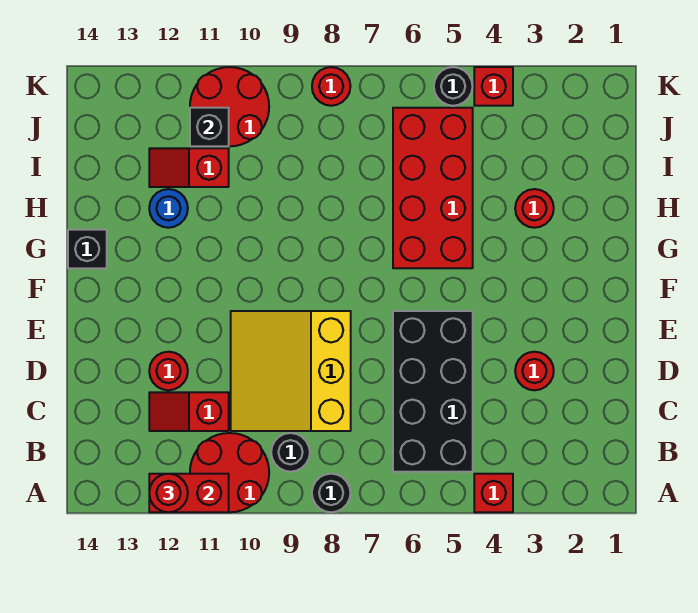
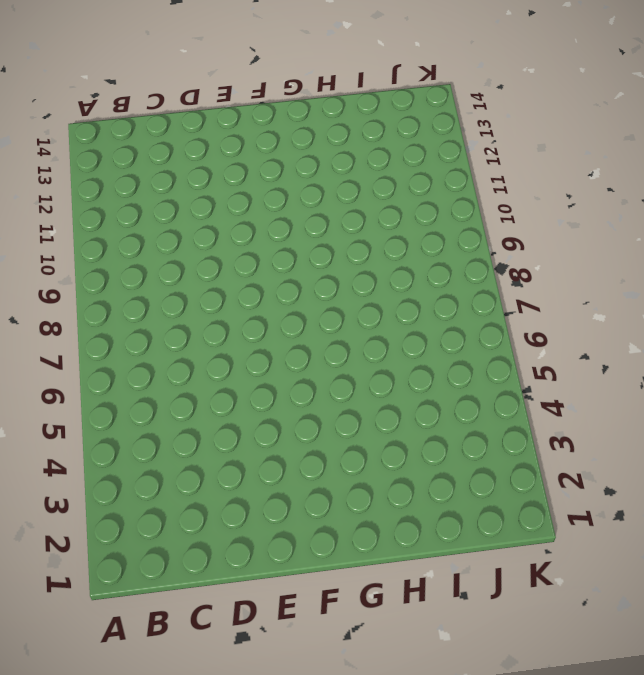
none -> red 1x1 brick [474,474,513,512]
none -> black 1x1 round brick [312,474,350,512]
none -> red 2x2 round brick [190,433,269,512]

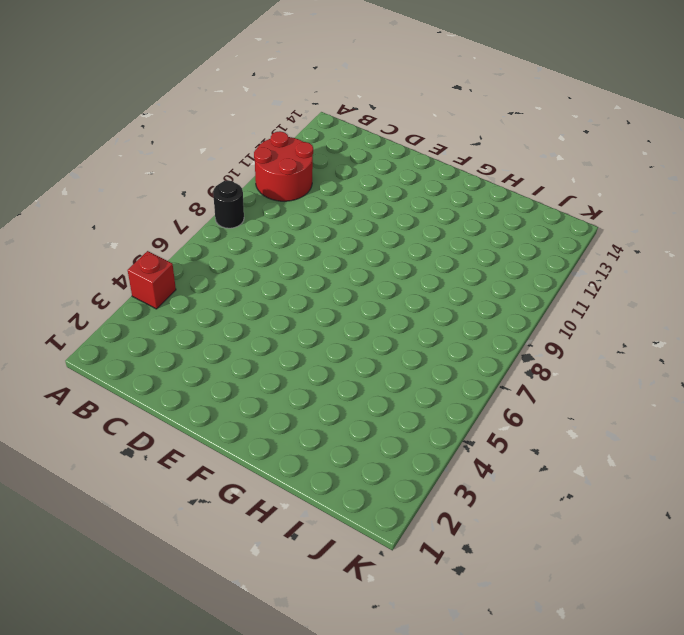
none -> black 2x4 brick [393,311,473,472]
none -> black 1x1 round brick [271,433,310,472]
none -> yellow 3x3 slope [231,311,351,431]

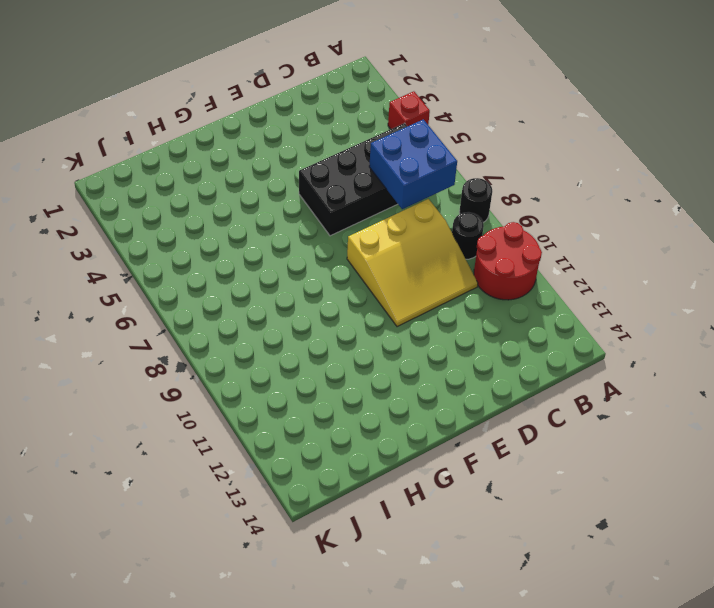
blue 2x2 brick [369,119,457,209] -> none
none -> red 1x2 slope [149,392,229,431]
none -> red 1x1 round brick [515,352,554,390]
none -> red 1x1 round brick [149,352,188,390]

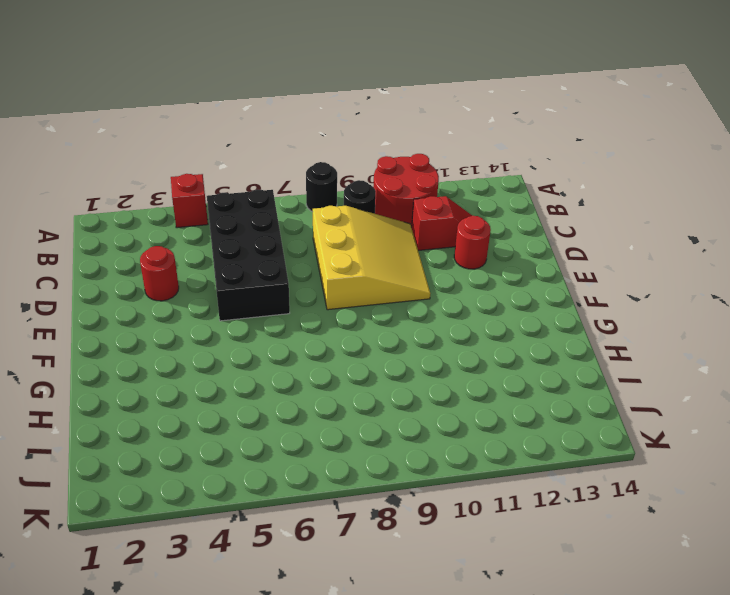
none -> red 2x4 brick [393,108,473,268]
none -> black 1x1 brick [68,230,107,268]
none -> red 1x1 round brick [515,189,554,228]

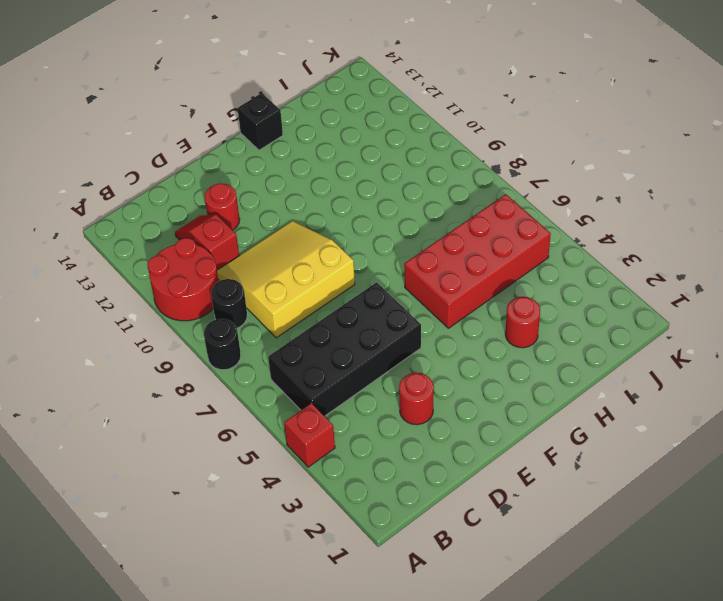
none -> blue 1x1 round brick [149,189,188,228]
none -> red 1x2 slope [149,148,229,187]
none -> red 2x2 round brick [190,67,269,146]

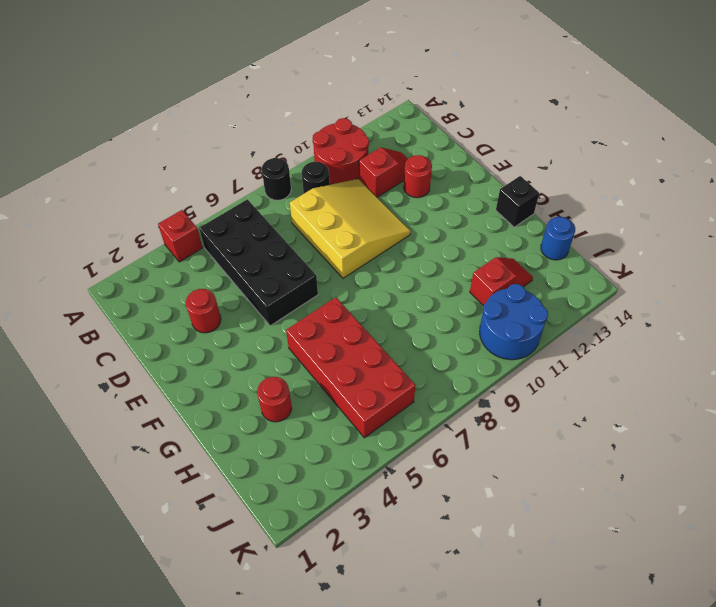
blue 1x1 round brick [541,217,575,260] -> blue 1x1 round brick moved to [149,189,188,228]
blue 2x2 round brick [480,284,548,360] -> red 2x2 round brick [190,67,269,146]
none -> red 1x1 brick [474,67,513,106]
none -> black 1x1 round brick [434,67,472,106]
none -> red 1x1 round brick [312,67,350,106]

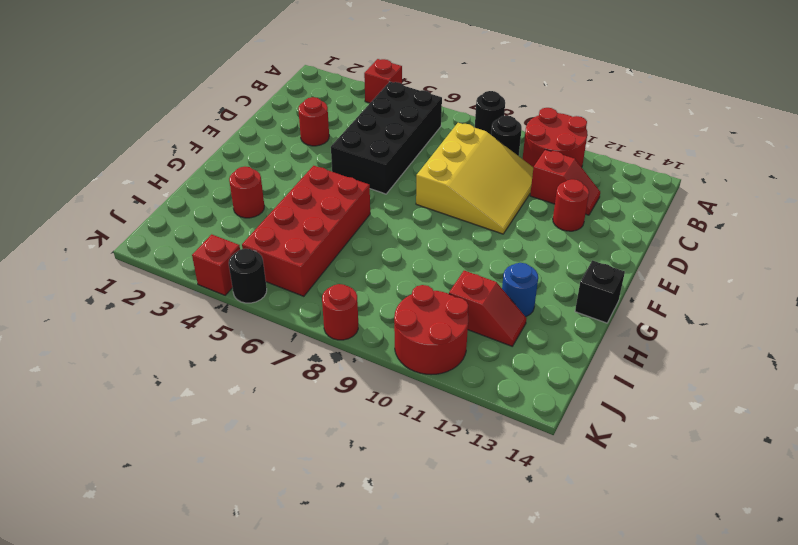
none -> red 1x2 brick [149,474,229,512]
none -> black 1x1 brick [190,108,229,146]
none -> red 1x1 round brick [149,474,188,512]

